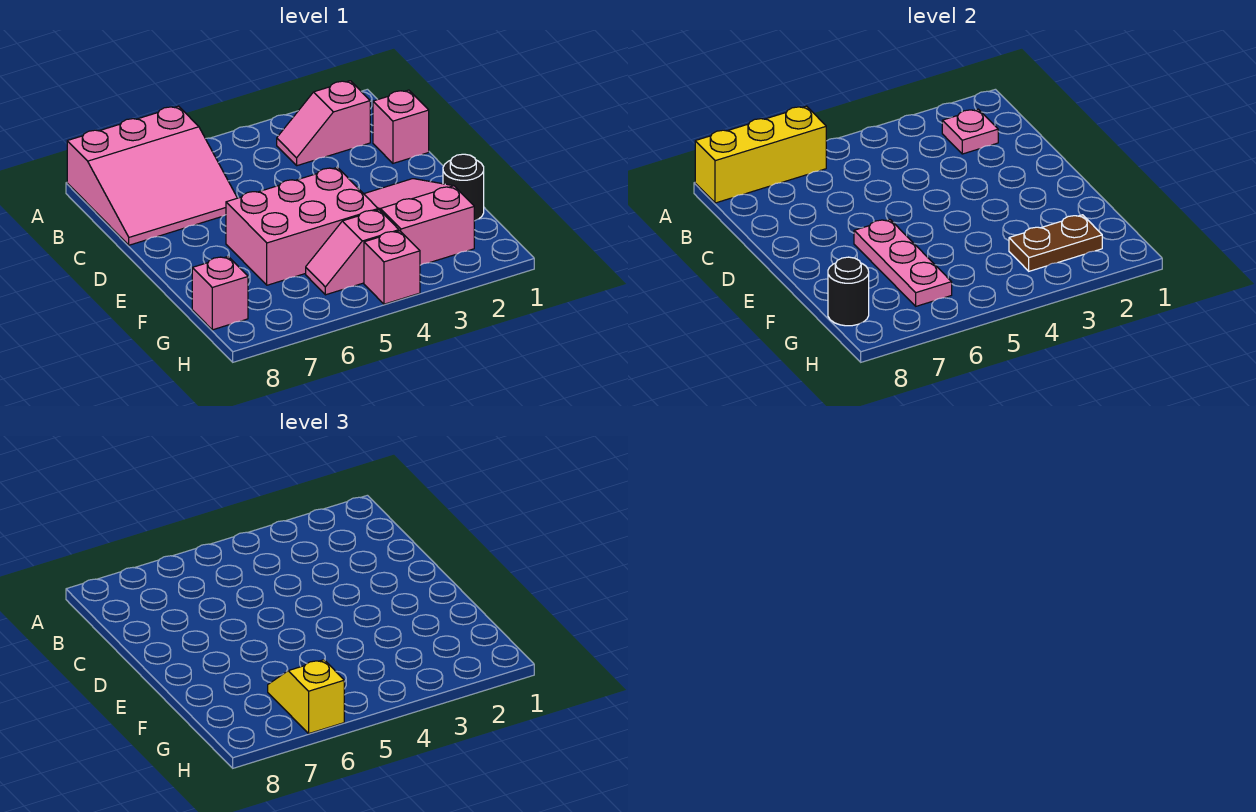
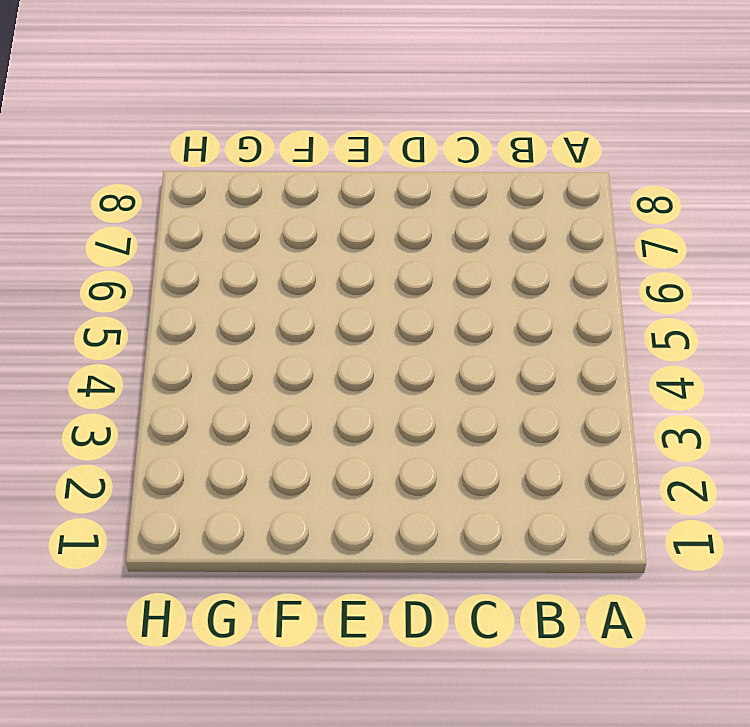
none -> pink 3x3 slope [67,106,237,245]
none -> pink 1x2 slope [277,81,370,166]
none -> pink 1x1 brick [373,90,429,163]

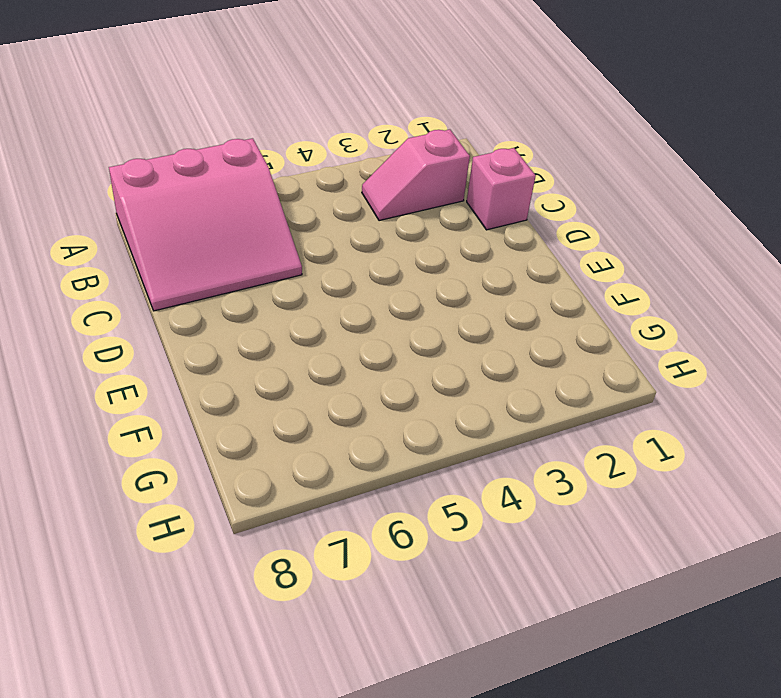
none -> pink 2x3 slope [364,179,474,265]
none -> pink 2x3 brick [226,167,378,285]
none -> black 1x1 round brick [443,154,484,221]

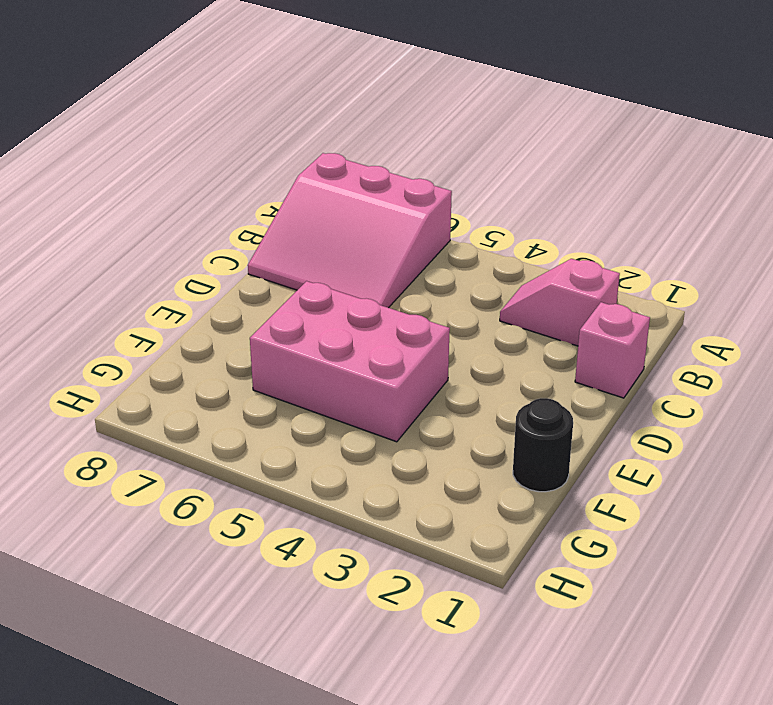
none -> pink 2x3 slope [364,179,474,265]
none -> pink 1x2 slope [306,210,399,295]
none -> pink 1x1 brick [192,257,248,330]

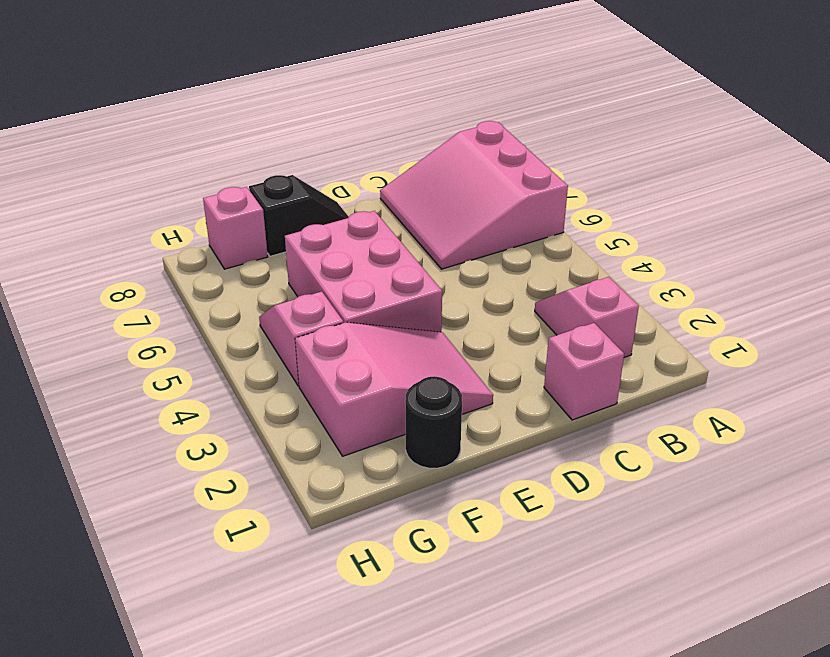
black 1x2 slope [249,175,349,256] -> none
none -> pink 1x1 brick [364,231,420,304]
none -> yellow 1x3 brick [695,106,826,203]
none -> pink 1x1 plate [942,109,998,154]

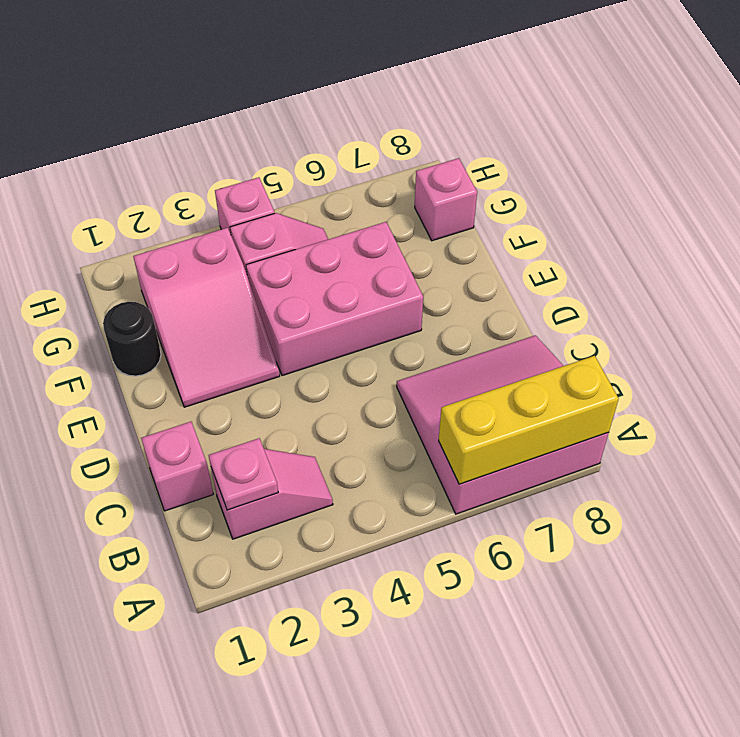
none -> pink 1x3 plate [854,219,952,306]
none -> brown 1x2 plate [1009,215,1102,271]
none -> black 1x1 round brick [828,257,869,326]

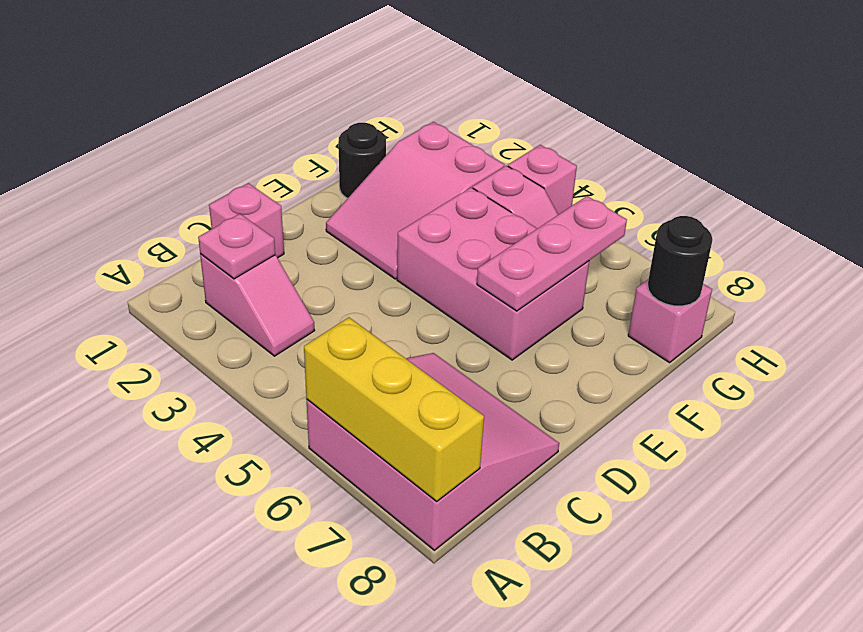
none -> brown 1x2 plate [1009,215,1102,271]
none -> yellow 1x2 slope [268,660,344,733]

